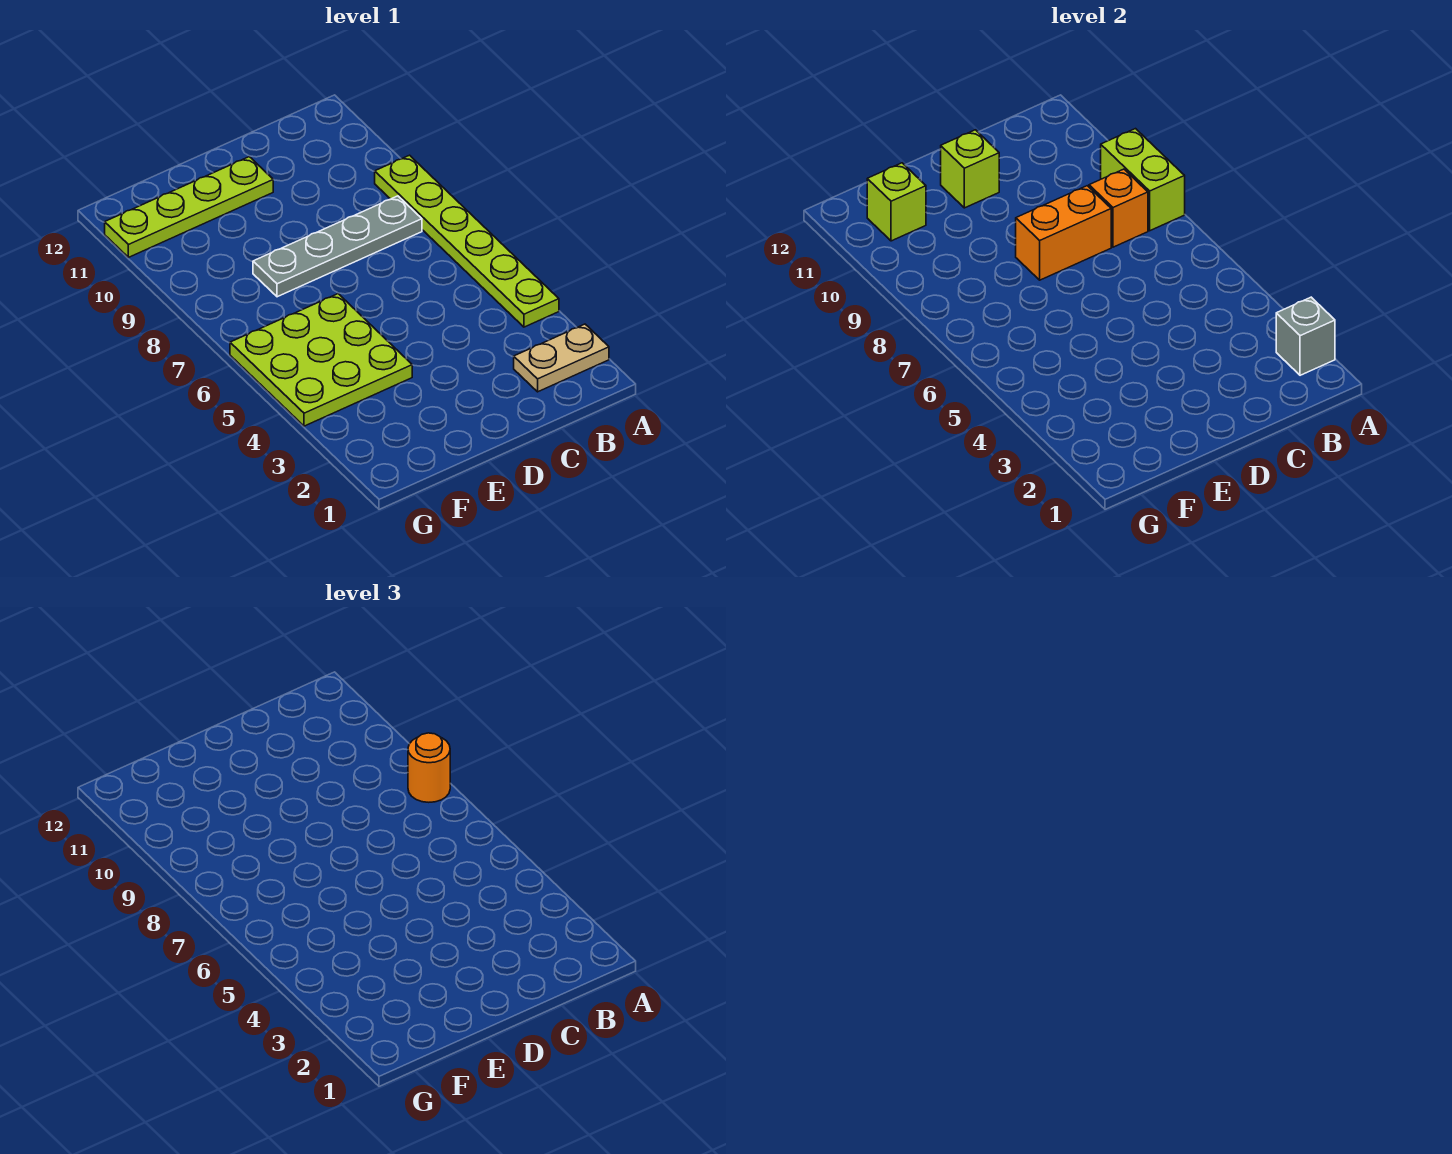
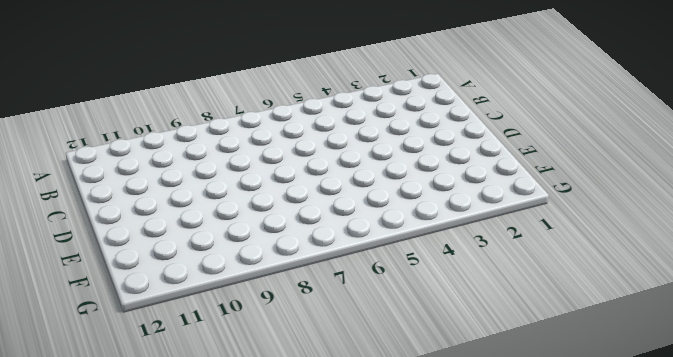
none -> tan 1x2 plate [514,324,609,392]
none -> lime 1x6 plate [375,155,559,327]
none -> grey 1x4 plate [253,196,422,297]

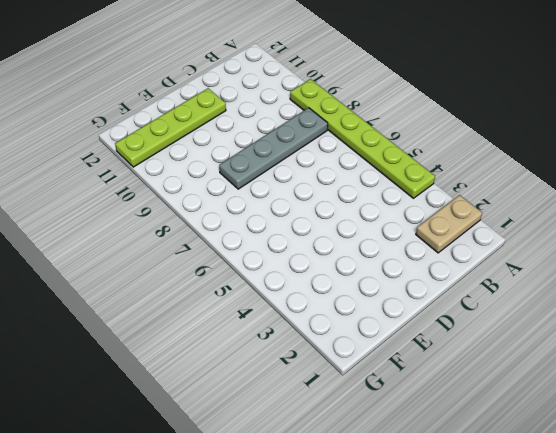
none -> lime 3x3 plate [230,294,412,426]
none -> grey 1x1 brick [1276,297,1335,375]
none -> lime 1x2 brick [1101,129,1185,231]

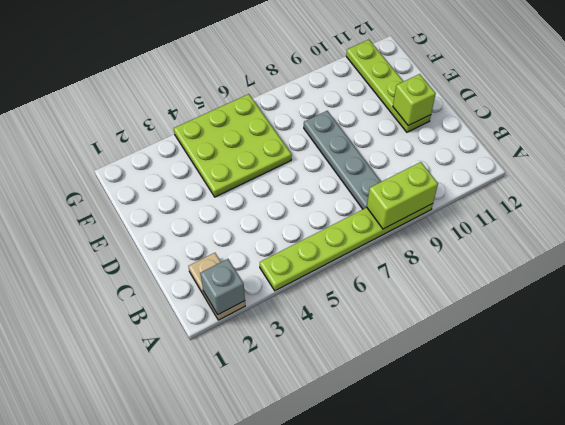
none -> orange 1x1 brick [1089,169,1148,247]
none -> orange 1x2 brick [1016,186,1111,280]
none -> lime 1x1 brick [867,163,926,241]

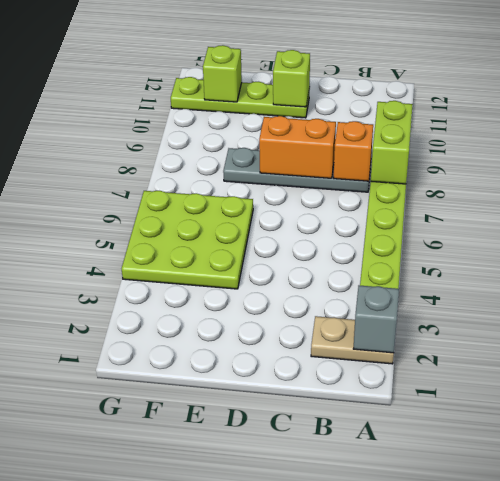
none -> orange 1x1 round brick [408,733,450,802]

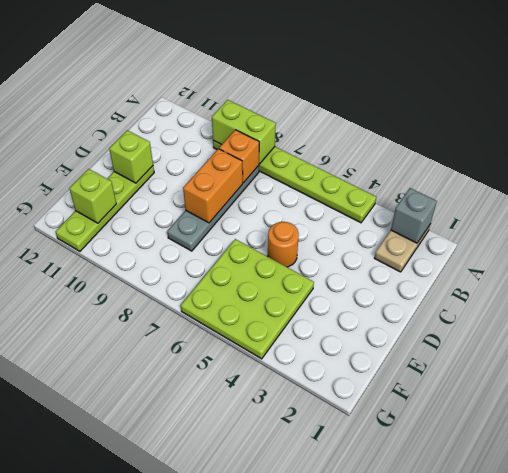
orange 1x1 round brick [268,222,299,267] -> orange 1x1 round brick moved to [408,733,450,802]

